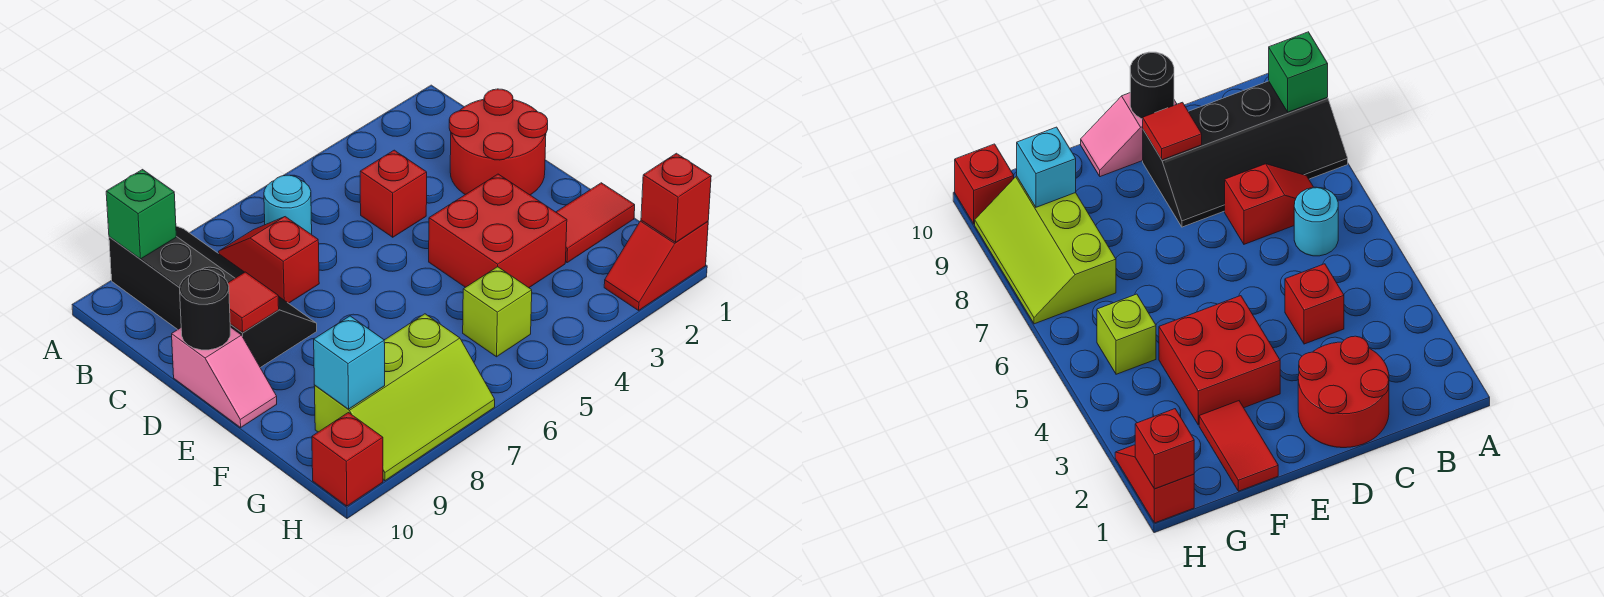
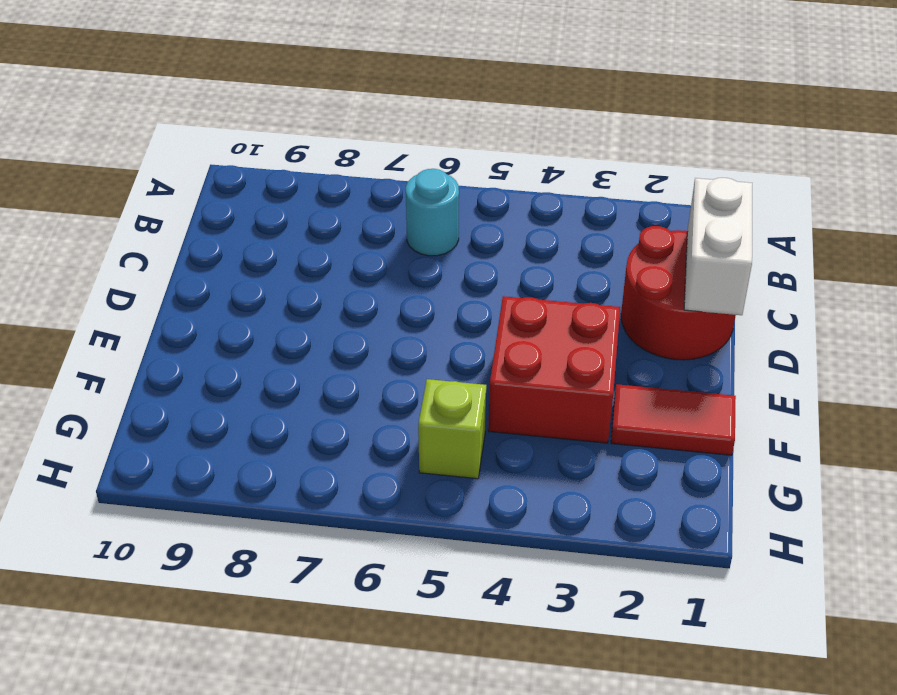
white 1x2 brick [684,178,752,315] -> none
none -> black 2x4 slope [109,226,317,368]
none -> red 1x2 slope [219,217,319,303]
none -> red 1x1 brick [360,150,427,237]

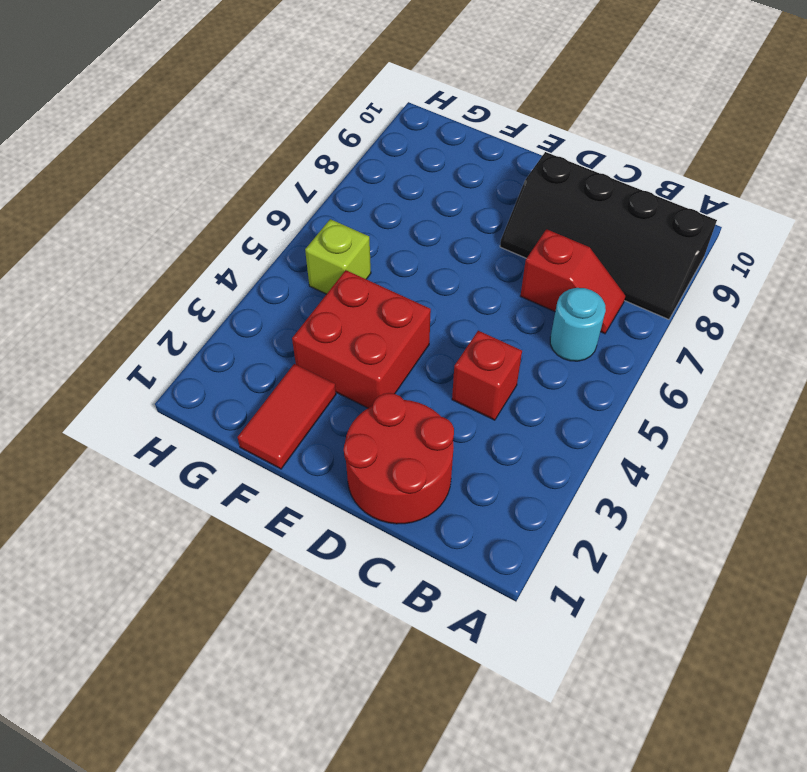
none -> pink 1x2 slope [172,327,277,427]
none -> lime 2x3 slope [315,314,495,481]
none -> red 1x2 slope [604,220,708,310]

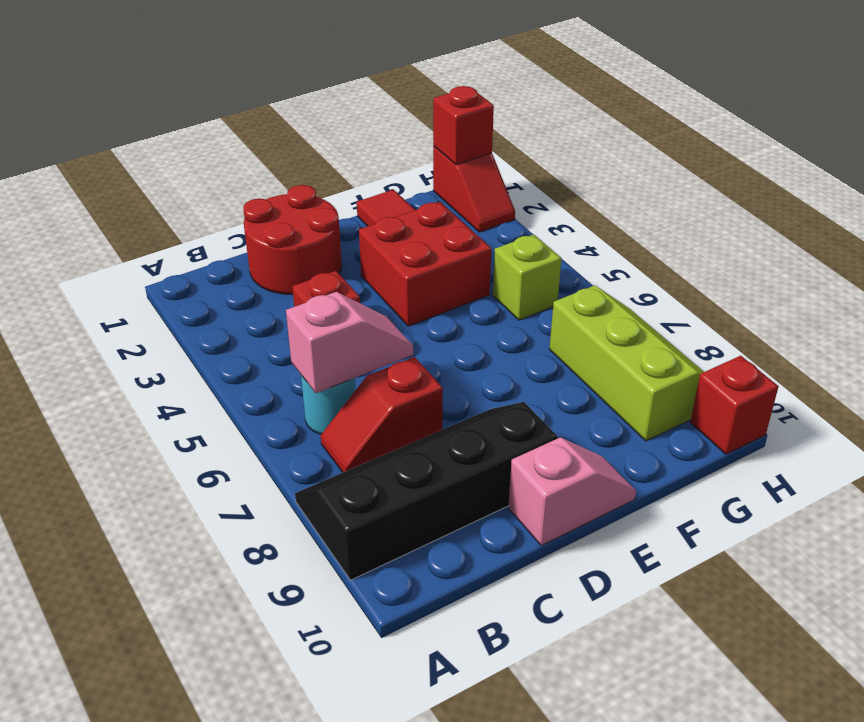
pink 1x2 slope [286,292,413,393] -> none
none -> green 1x1 brick [106,170,176,259]
none -> red 1x1 tile [228,272,279,333]
none -> black 1x1 round brick [180,269,230,350]

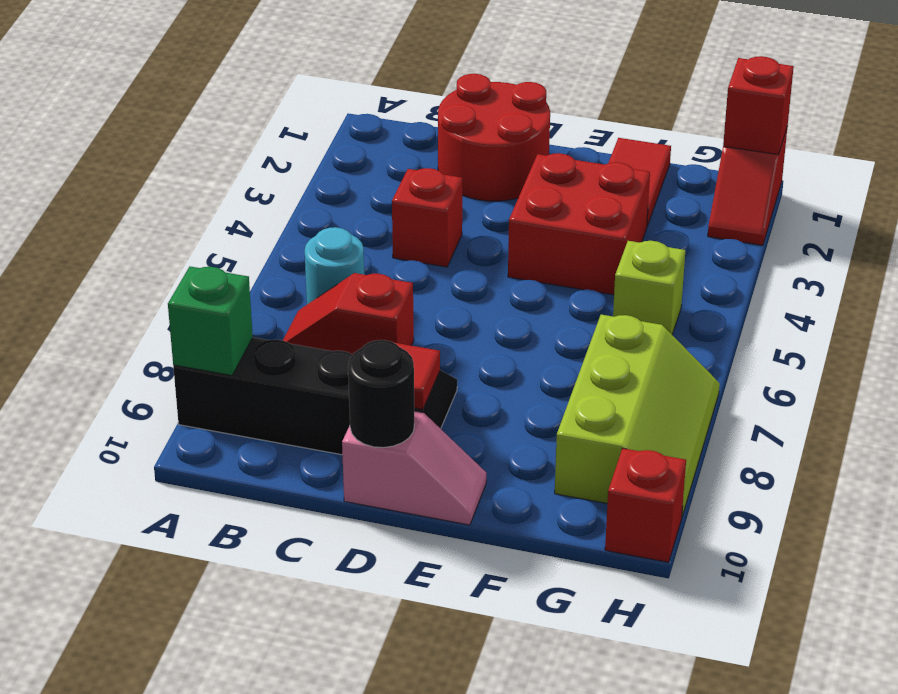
none -> cyan 1x1 brick [314,316,385,409]

